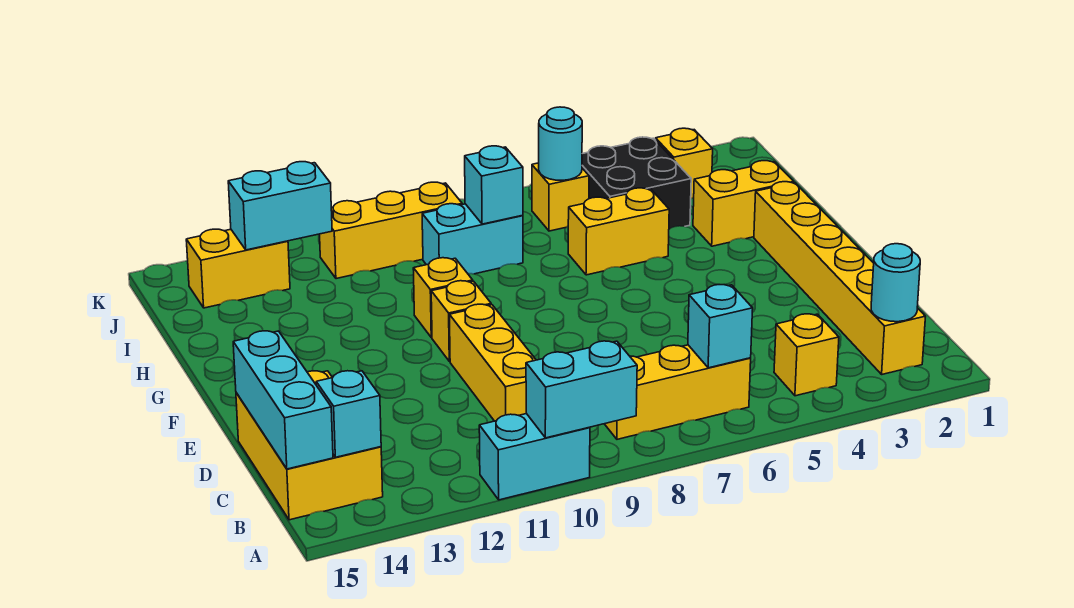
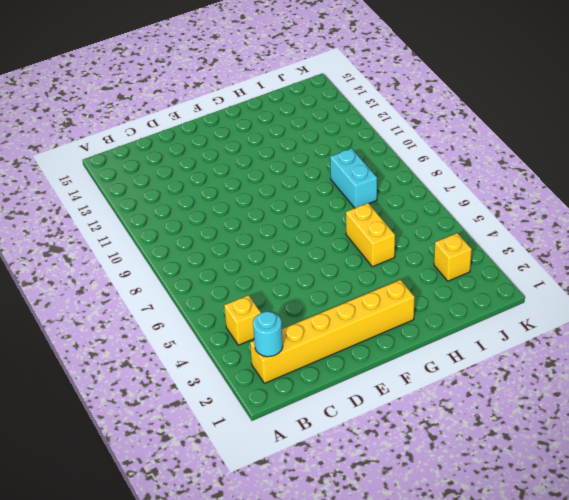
none -> cyan 1x2 brick [479,414,590,500]
none -> yellow 1x3 brick [605,345,751,439]
none -> yellow 2x3 brick [236,371,383,520]

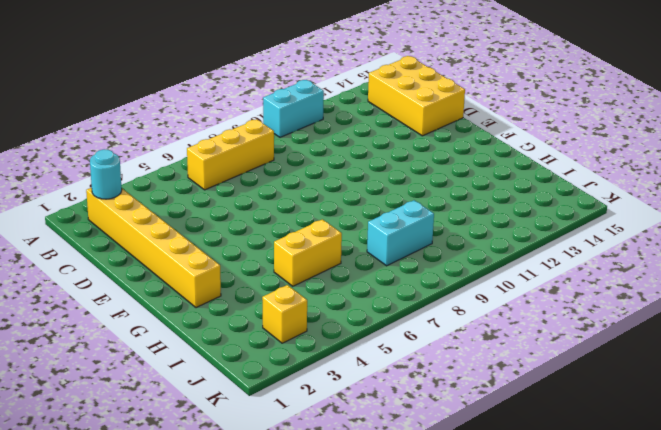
none -> yellow 1x1 brick [774,314,839,396]
none -> yellow 1x3 brick [450,304,536,421]
none -> yellow 1x1 brick [431,281,491,361]

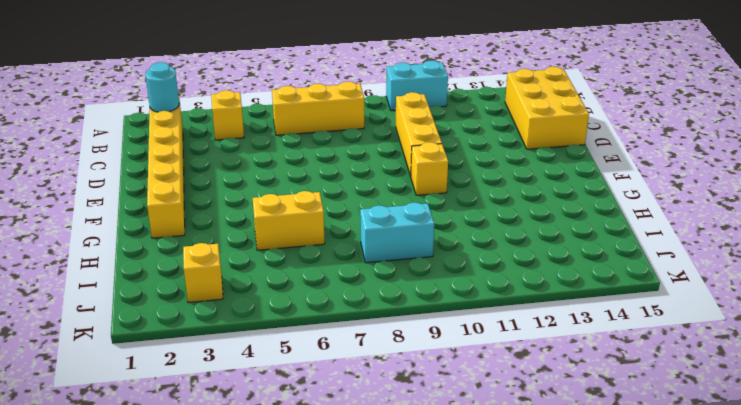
none -> yellow 1x1 brick [413,258,473,338]
none -> yellow 1x2 brick [693,161,794,246]
none -> black 2x2 brick [582,137,691,229]

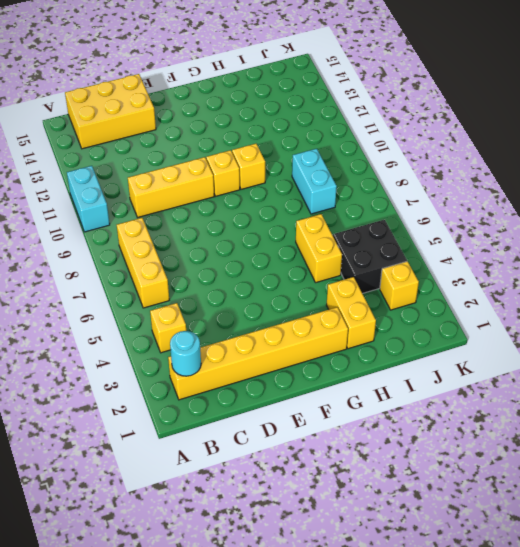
none -> yellow 1x1 brick [532,163,589,231]
none -> yellow 1x3 brick [320,182,462,279]
none -> yellow 1x2 brick [186,229,290,308]

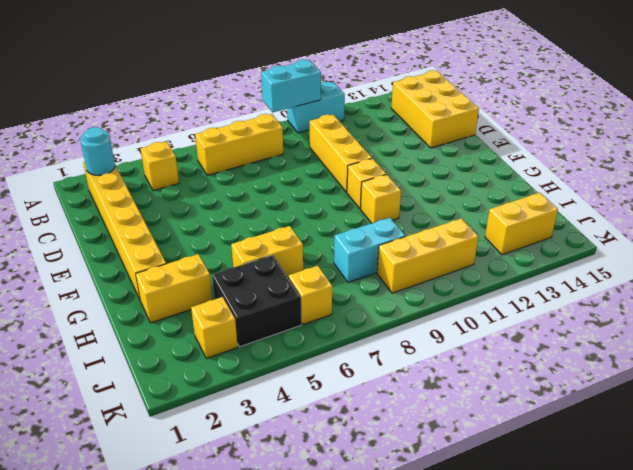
none -> cyan 1x1 brick [688,284,753,368]
none -> cyan 1x1 brick [316,371,381,457]
none -> cyan 1x3 brick [233,331,333,469]

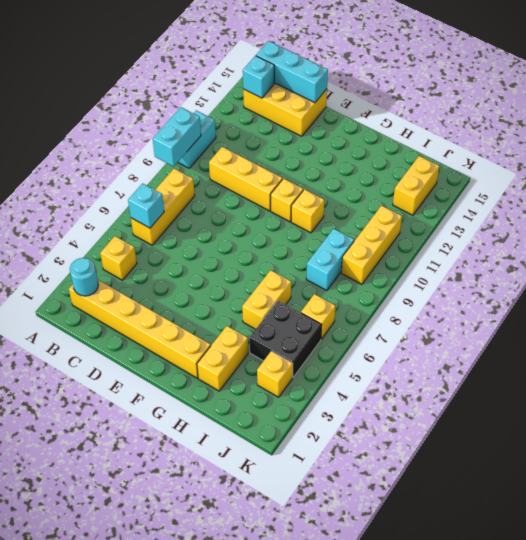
none -> cyan 1x1 brick [465,146,523,224]
none -> cyan 1x1 round brick [539,107,582,180]
none -> cyan 1x2 brick [228,162,332,250]

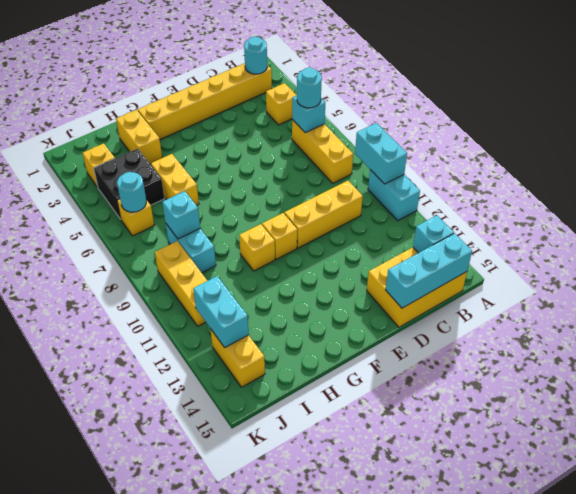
cyan 1x1 round brick [297,68,322,108] -> none

